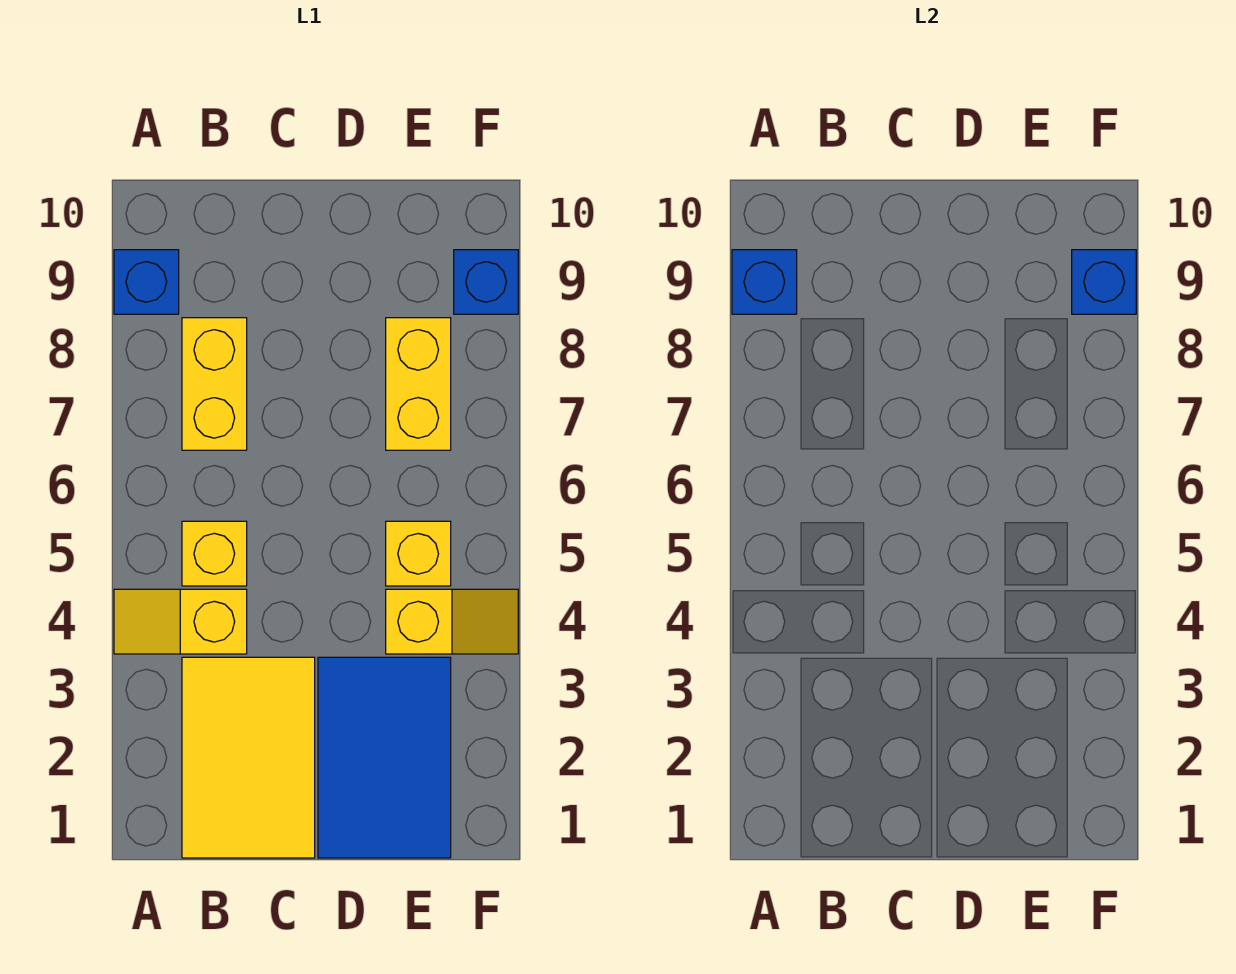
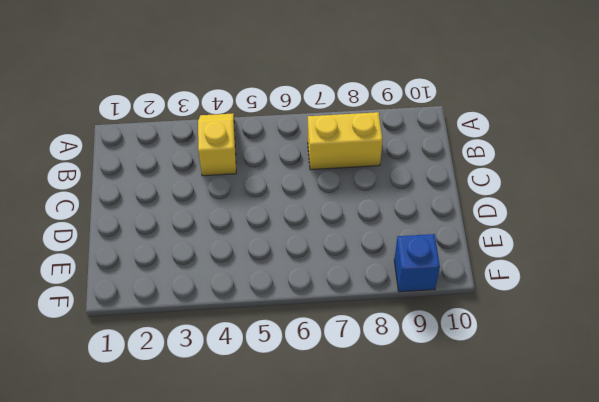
none -> blue 1x1 brick [114,250,179,314]
none -> yellow 2x3 tile [182,657,315,858]
none -> yellow 1x1 brick [182,521,247,586]

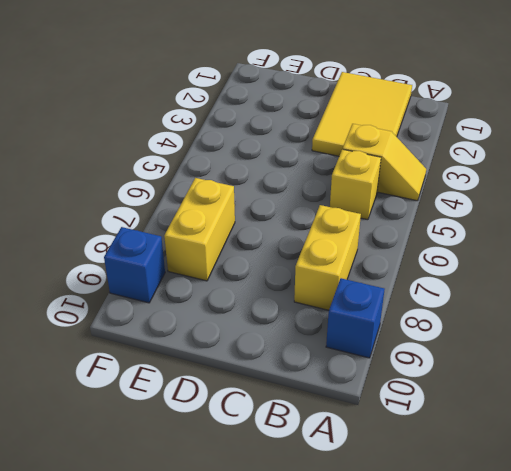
none -> blue 2x3 tile [318,657,451,858]
none -> yellow 1x2 slope [386,589,518,654]
none -> yellow 1x1 brick [386,521,451,586]

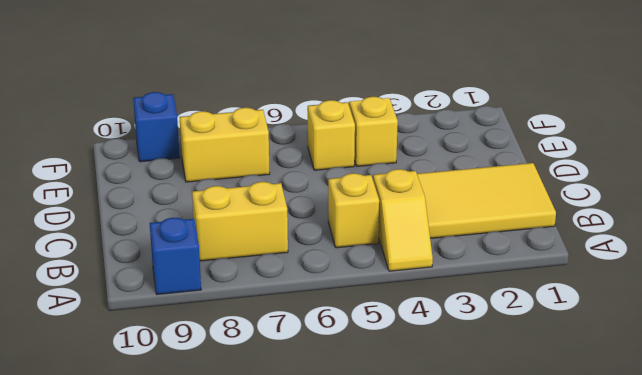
none -> blue 2x3 tile [318,657,451,858]
none -> blue 1x1 brick [732,250,797,314]
none -> blue 1x1 brick [1072,250,1136,314]

